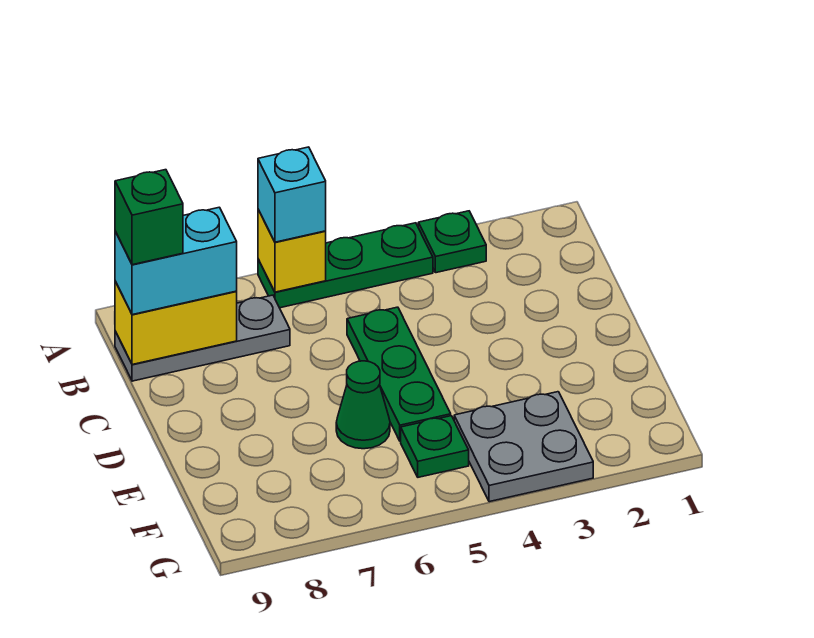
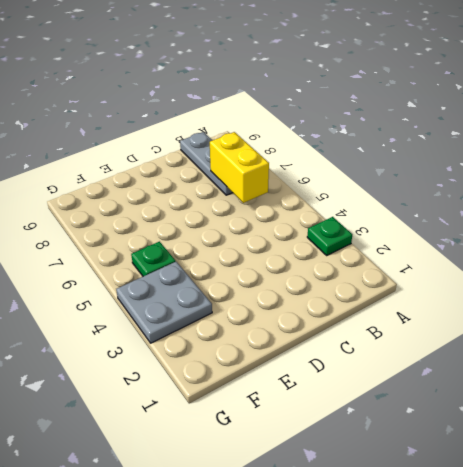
yellow 1x2 brick [210,132,269,203] -> yellow 1x2 brick moved to [115,281,237,365]
none -> green 1x3 plate [258,223,433,308]
none -> green 1x3 plate [347,307,451,441]
none -> green 1x1 cone [336,361,390,449]

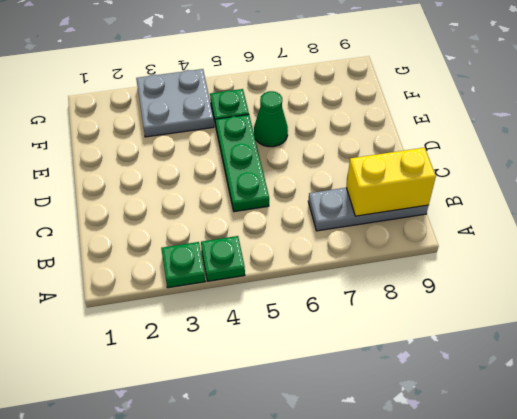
green 1x1 plate [201,236,245,281] -> green 1x3 plate [258,223,433,308]
none -> yellow 1x1 brick [258,210,326,292]
none -> cyan 1x1 brick [258,147,326,242]
none -> cyan 1x2 brick [115,207,237,315]

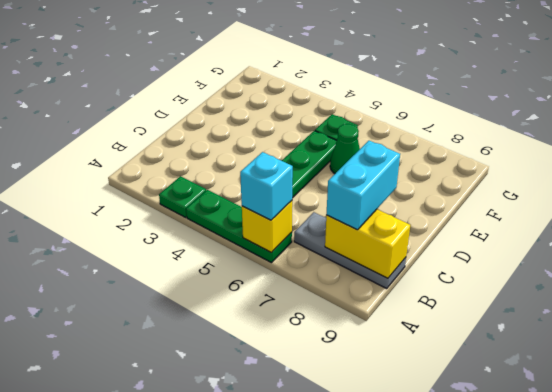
cyan 1x2 brick [326,141,400,230] -> cyan 1x2 brick turned to [115,207,237,315]
none -> grey 2x2 plate [454,392,593,502]
none -> green 1x1 brick [115,170,183,265]

